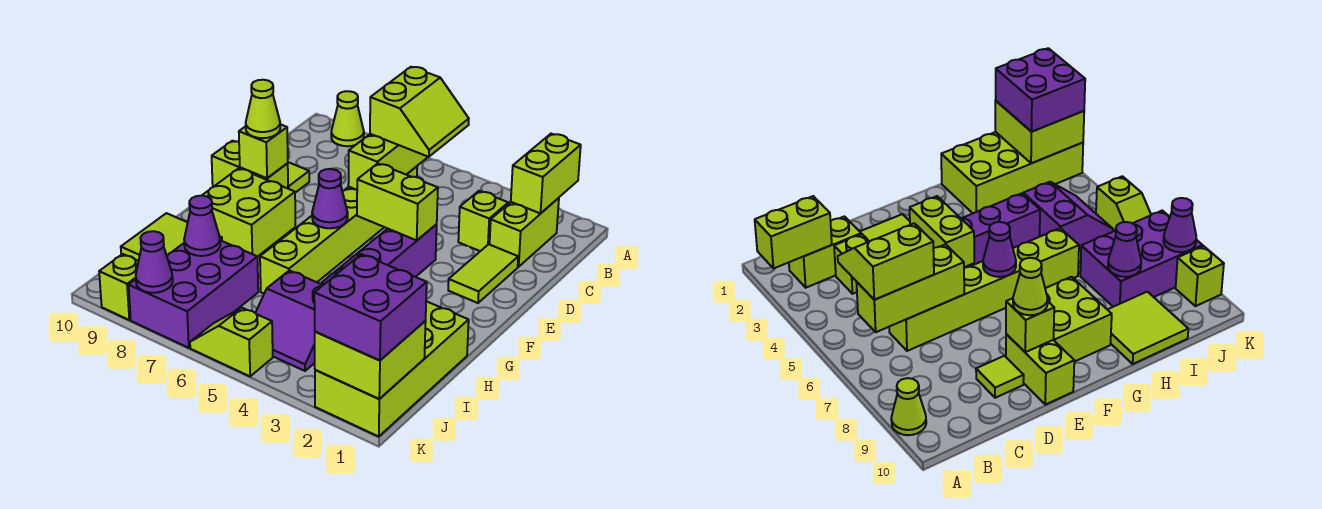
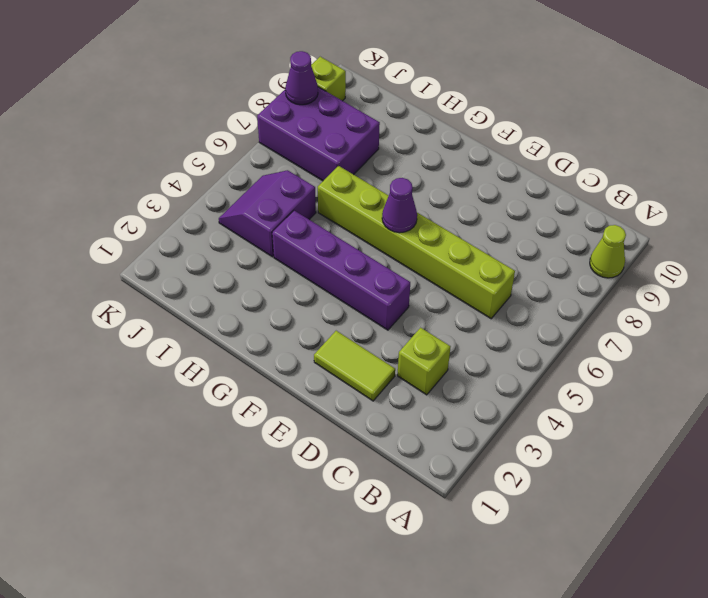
none -> lime 1x2 brick [490,198,559,267]
none -> lime 1x1 tile [288,162,309,193]
none -> lime 1x2 brick [212,141,288,188]

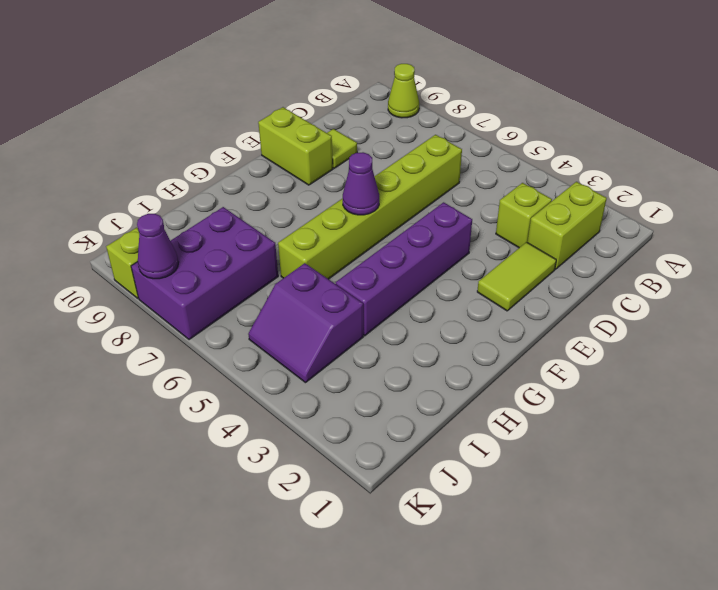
none -> lime 2x2 brick [202,168,295,257]
none -> lime 2x4 brick [315,301,469,436]
none -> lime 2x2 tile [121,213,222,261]

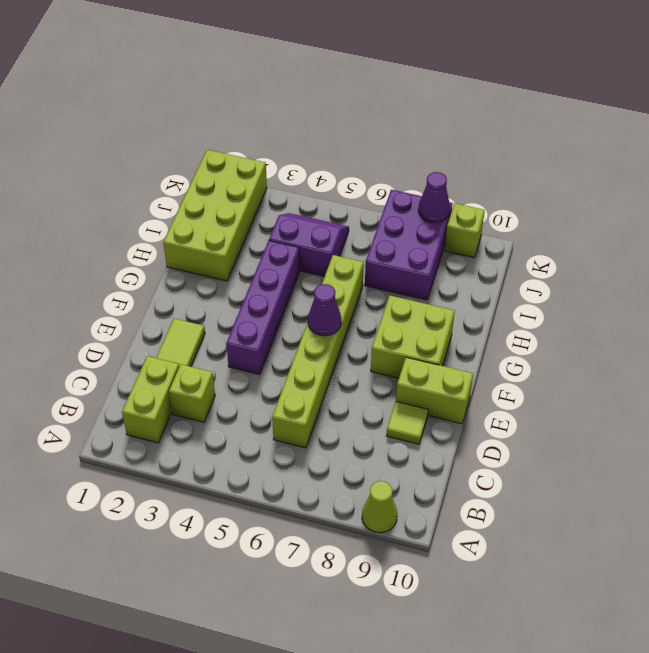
none -> lime 2x2 tile [121,213,222,261]
none -> lime 1x2 slope [190,308,273,376]
none -> lime 1x2 brick [511,134,581,213]

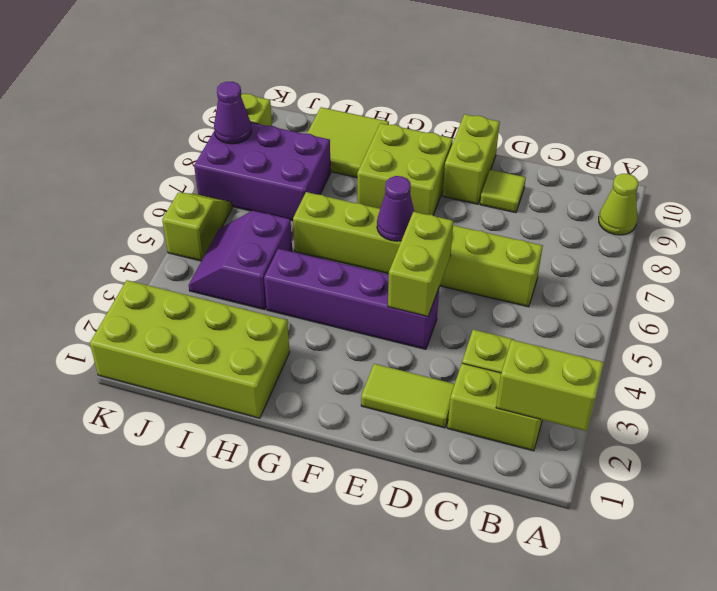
none -> lime 1x3 brick [348,134,428,190]
none -> lime 1x1 brick [239,124,288,178]
none -> purple 1x1 cone [184,196,220,256]

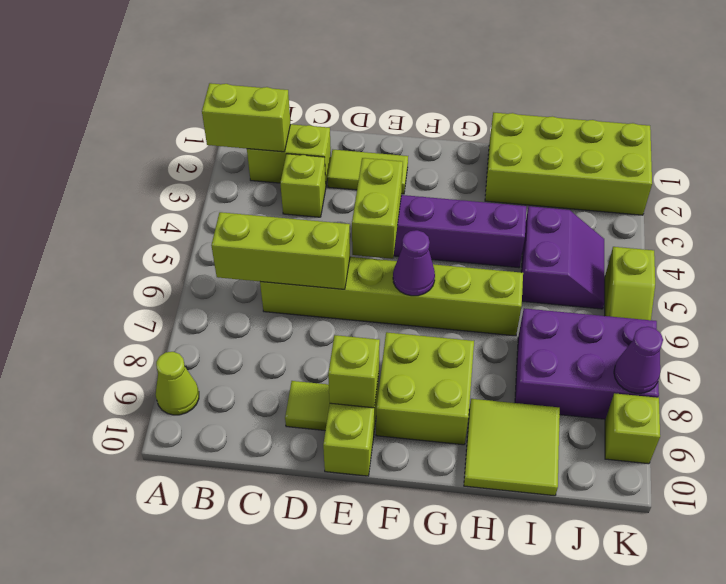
none -> purple 1x1 cone [184,196,220,256]
none -> lime 2x2 brick [315,321,426,399]
none -> lime 2x2 slope [370,67,469,157]

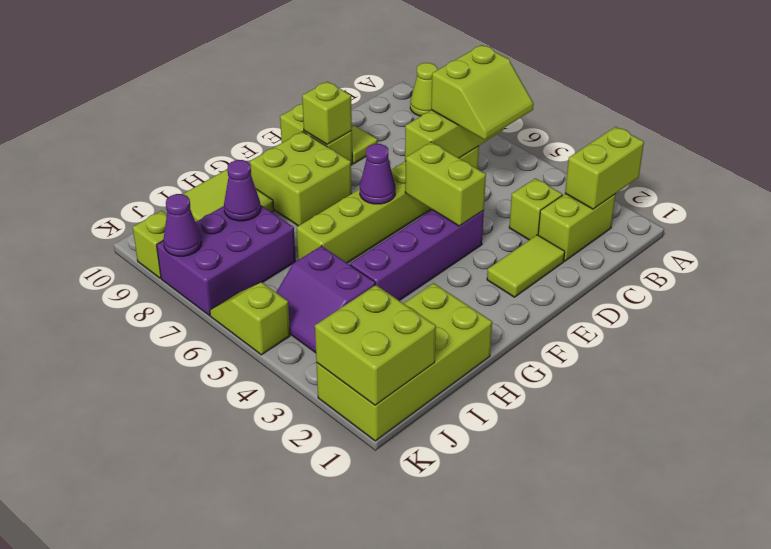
none -> lime 1x1 cone [246,80,280,138]
none -> purple 2x2 brick [314,254,427,360]

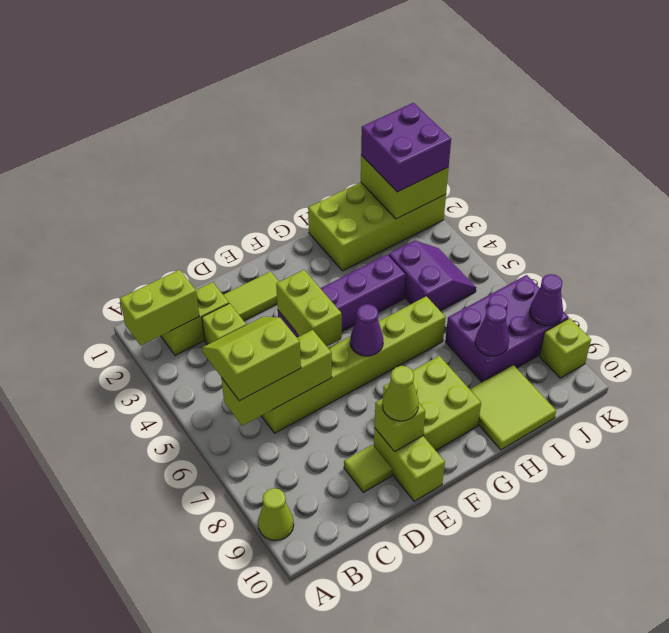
none -> lime 1x2 slope [190,308,273,376]

